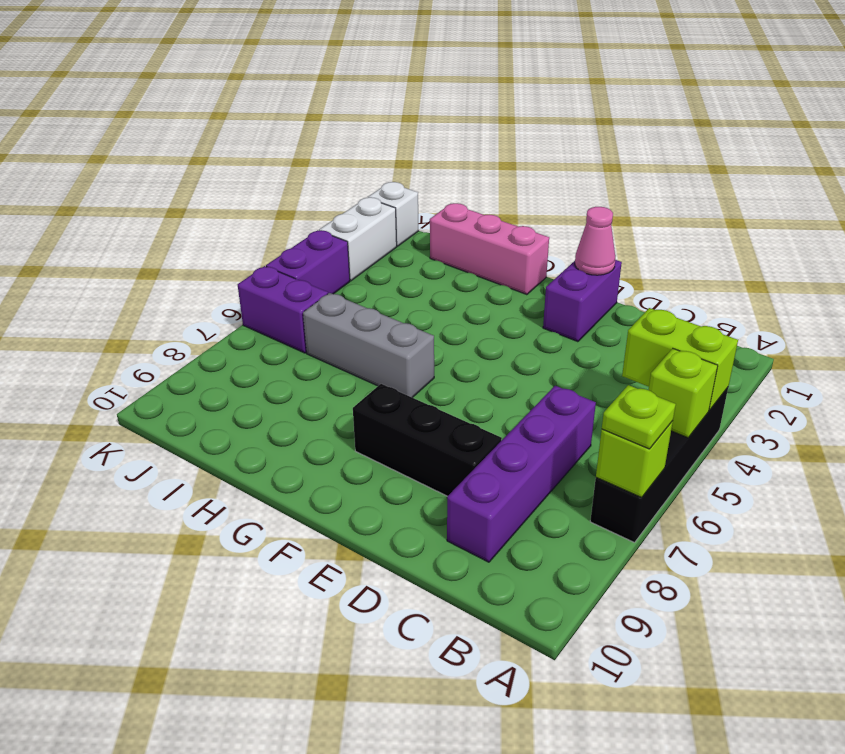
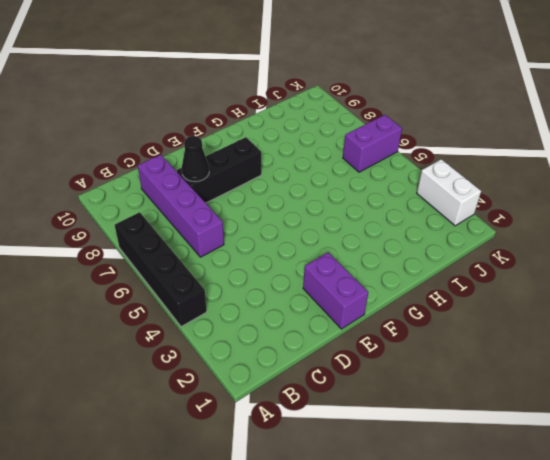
black 1x1 cone [182,136,209,182] -> none
none -> pink 1x3 brick [430,203,549,295]
none -> grey 1x3 brick [303,293,434,398]
none -> white 1x1 brick [368,182,419,246]

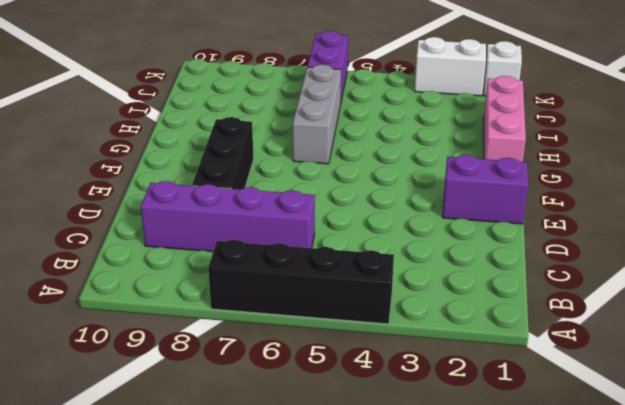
none -> purple 1x2 brick [266,230,350,294]
none -> lime 1x2 brick [622,308,738,411]
none -> lime 1x1 brick [649,349,718,438]

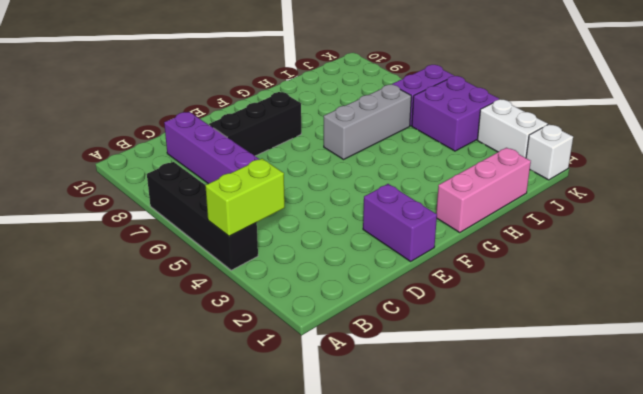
purple 2x2 brick [412,76,499,151] -> purple 1x2 brick [266,230,350,294]
none -> lime 1x1 brick [649,349,718,438]
none -> lime 1x1 brick [596,421,673,498]
none -> pink 1x1 cone [575,207,615,275]

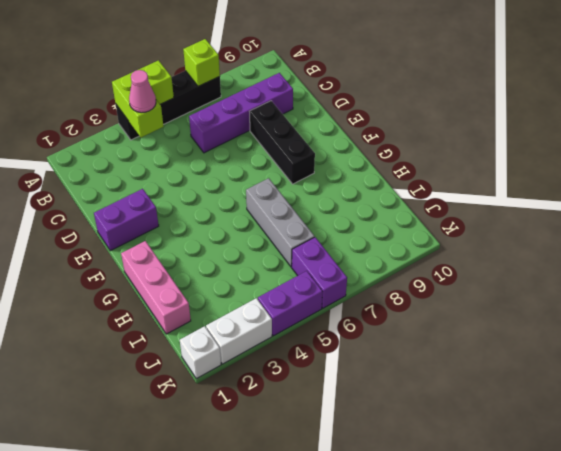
pink 1x1 cone [129,70,156,113] -> pink 1x1 cone moved to [575,207,615,275]
none -> lime 1x1 plate [602,385,676,449]

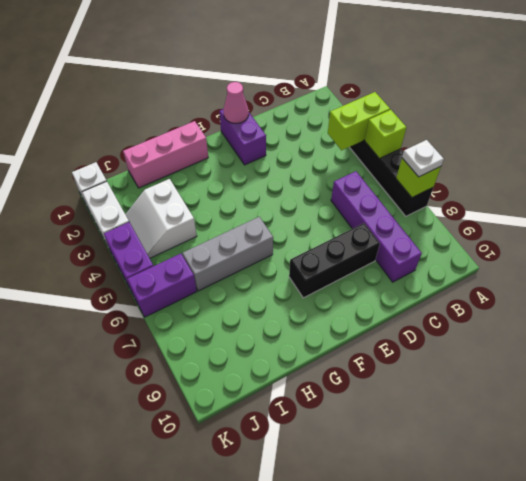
white 1x1 plate [402,140,444,177] -> lime 1x1 plate [602,385,676,449]
white 2x2 slope [125,179,197,258] -> none

